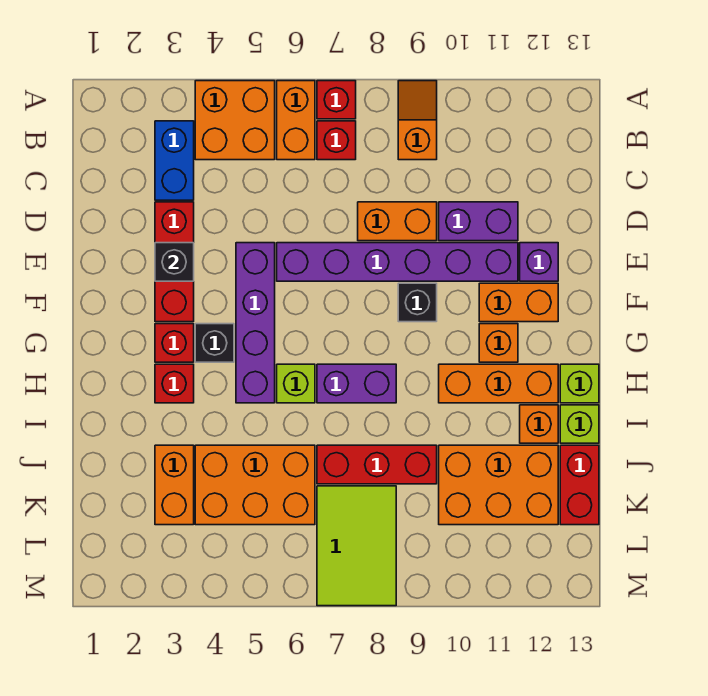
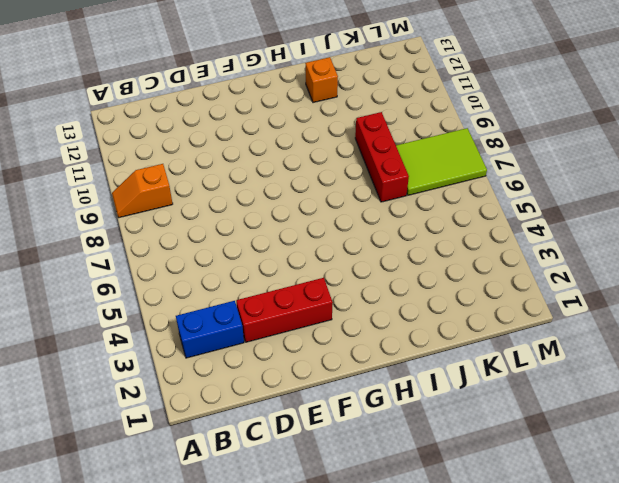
none -> orange 2x2 brick [195,81,275,160]
none -> orange 1x2 brick [277,81,315,160]
none -> red 1x1 brick [317,81,356,119]
none -> red 1x1 brick [317,121,356,160]

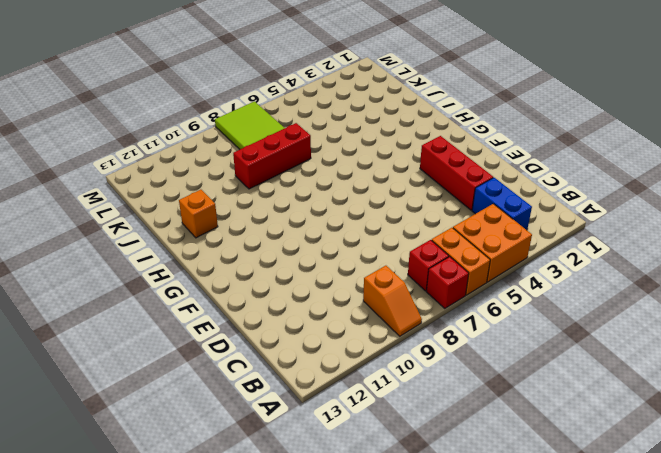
none -> orange 1x2 brick [358,202,437,241]
none -> purple 1x2 brick [439,202,518,241]
none -> purple 1x4 brick [236,243,275,403]
none -> purple 1x6 brick [277,243,518,281]

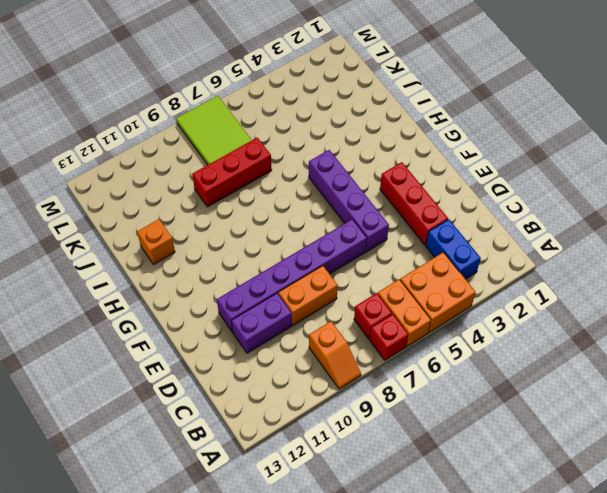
none -> purple 1x1 brick [520,243,558,281]
none -> black 1x1 brick [398,283,437,322]
none -> orange 1x2 brick [479,283,558,322]
none -> red 1x1 brick [155,324,194,362]

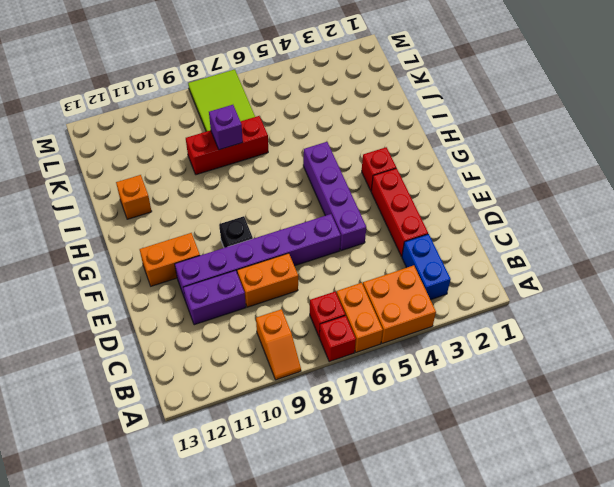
purple 1x1 brick [209,105,243,150] -> purple 1x1 brick moved to [520,243,558,281]
none -> black 1x1 brick [195,324,234,362]
none -> orange 1x1 brick [479,324,518,362]
none -> red 1x1 brick [155,364,194,403]
none -> lime 1x1 brick [277,364,315,403]

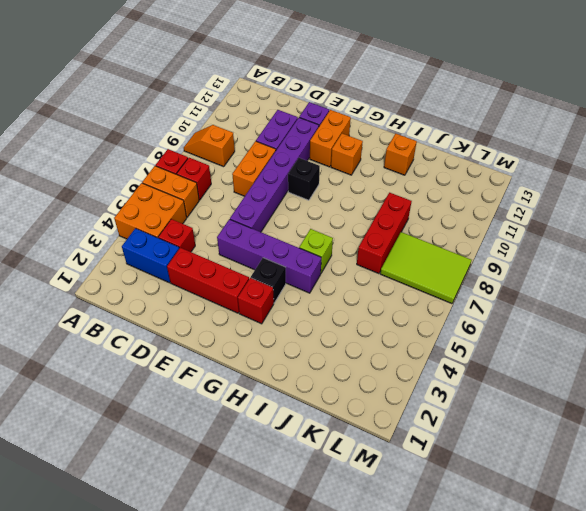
red 1x1 brick [158,219,195,252] -> red 1x1 brick moved to [155,364,194,403]
none -> purple 1x2 brick [317,364,396,403]
none -> orange 1x3 brick [439,364,558,403]
none -> lime 1x1 brick [560,364,599,403]
none -> lime 1x1 brick [560,405,599,443]

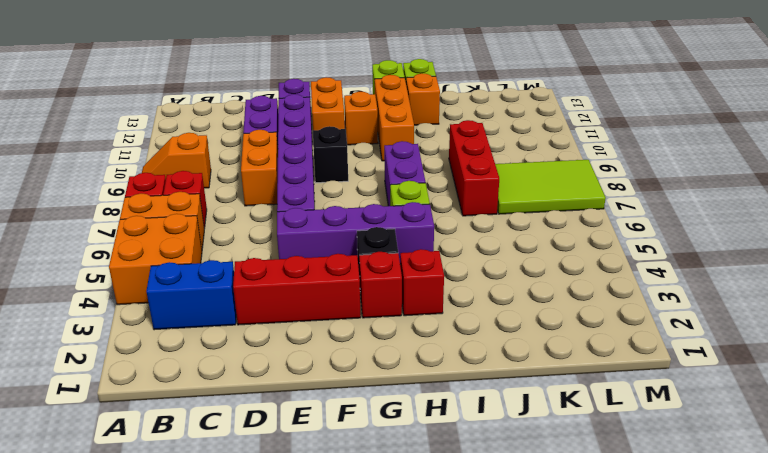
none -> orange 1x2 brick [155,445,194,525]
none -> orange 2x3 brick [195,445,315,525]
none -> orange 2x3 brick [439,445,558,525]
none -> red 1x2 brick [560,445,599,525]

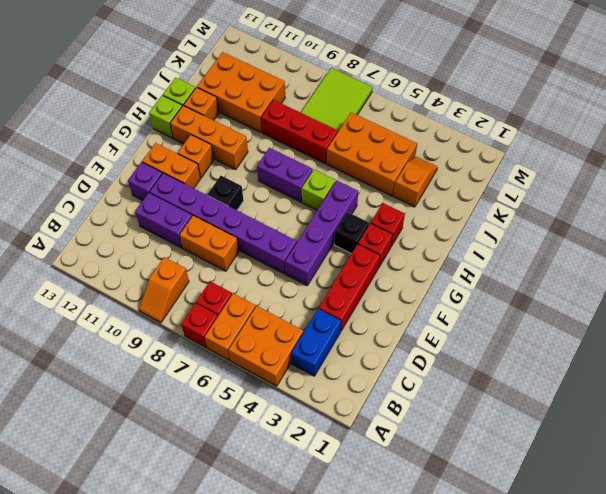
orange 1x2 slope [393,157,438,207] -> orange 1x2 brick [155,445,194,525]
none -> red 1x2 brick [560,445,599,525]
none -> black 1x1 brick [155,243,194,281]

